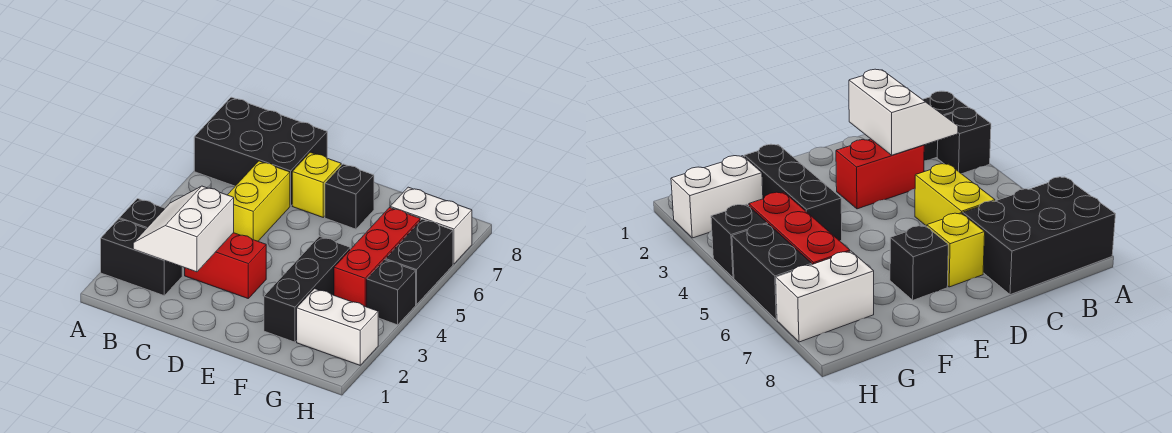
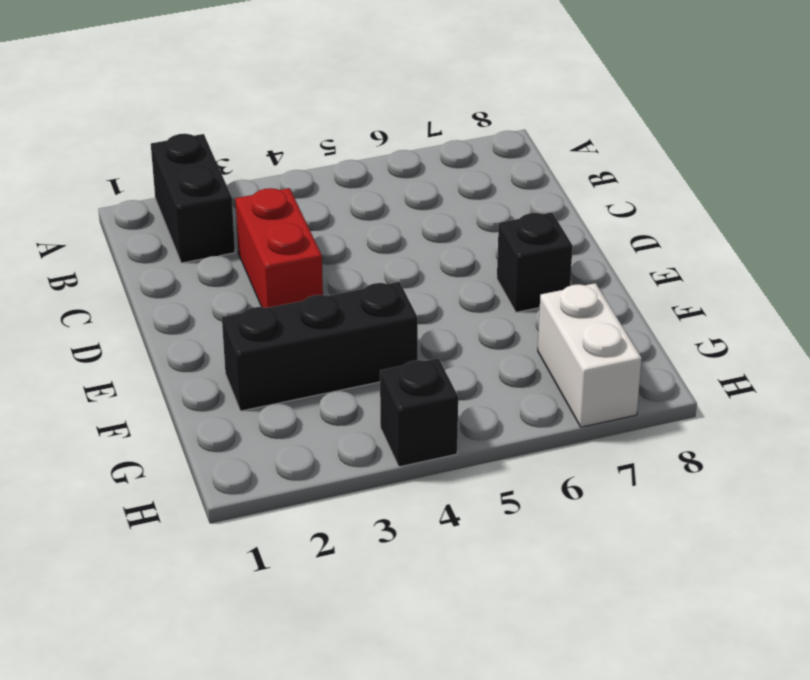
none -> black 1x1 brick [119,199,165,229]
none -> black 2x3 brick [194,97,327,206]
none -> yellow 1x2 brick [228,161,290,241]

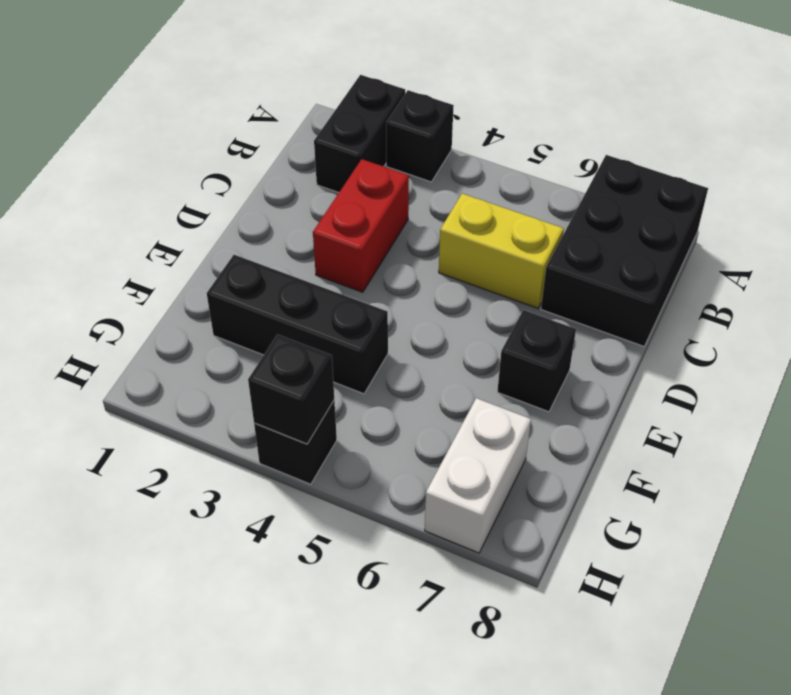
black 1x1 brick [248,335,334,444] -> none
none -> yellow 1x1 brick [292,152,341,217]
none -> white 1x2 brick [297,289,378,365]
none -> red 1x3 brick [334,208,420,307]

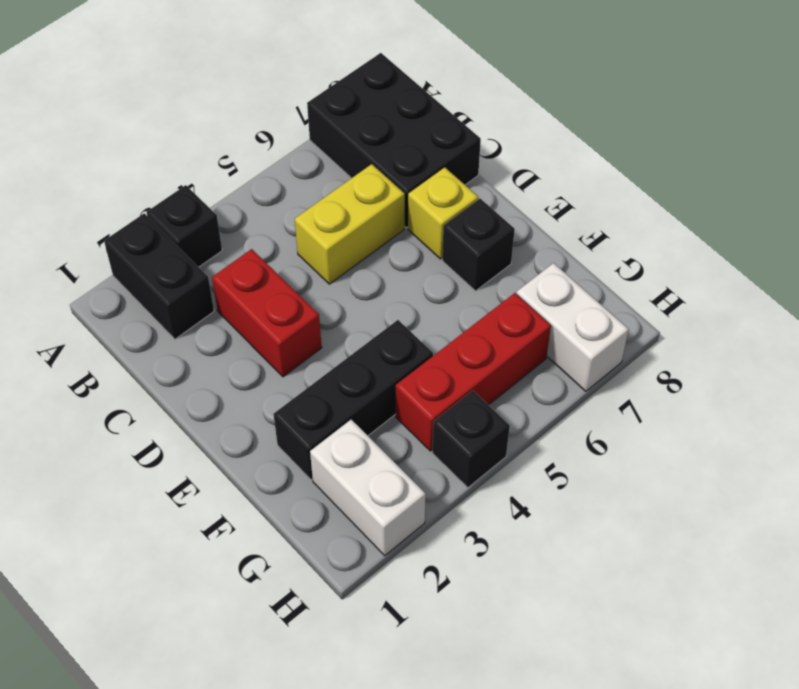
none -> black 1x2 brick [385,219,453,305]
none -> white 2x2 slope [133,186,234,272]

